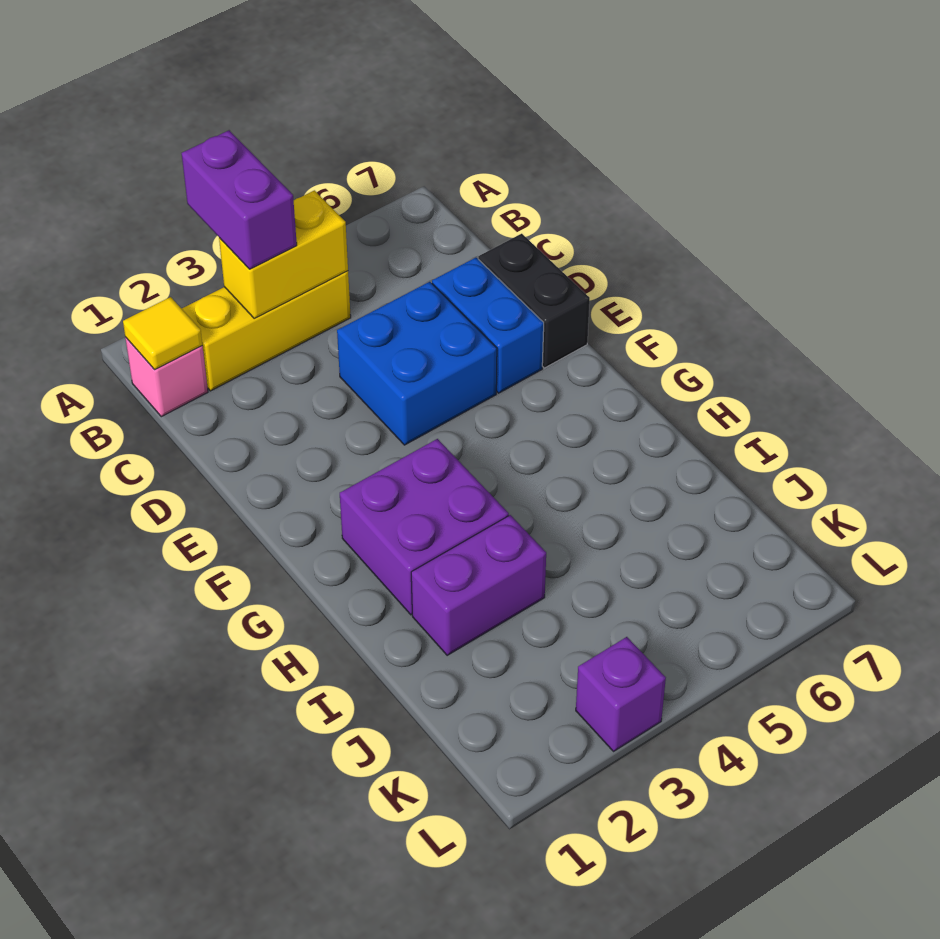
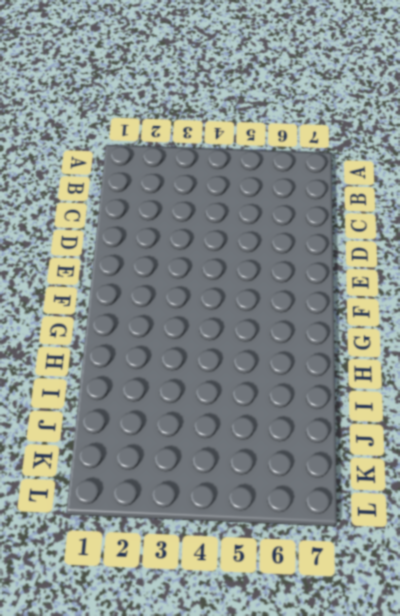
none -> pink 1x1 brick [125,337,208,417]
none -> yellow 1x3 brick [182,271,351,391]

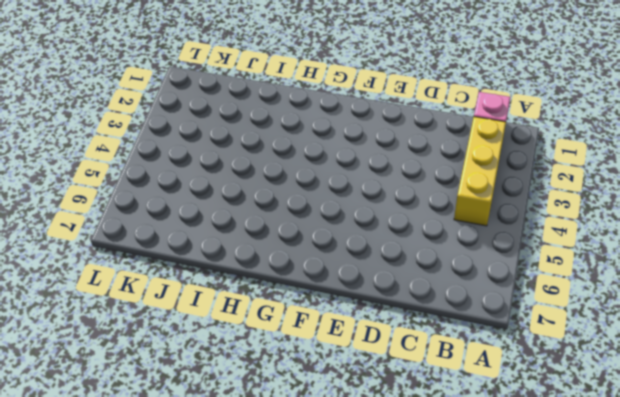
none -> blue 2x2 brick [337,282,497,445]
none -> blue 1x2 brick [432,258,544,393]

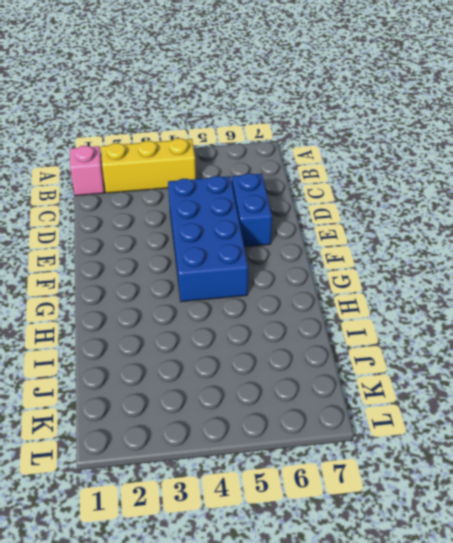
blue 2x4 brick [168,176,248,302] -> blue 2x2 brick [337,282,497,445]
none -> black 1x2 brick [478,234,590,368]
none -> purple 2x2 brick [340,439,509,615]

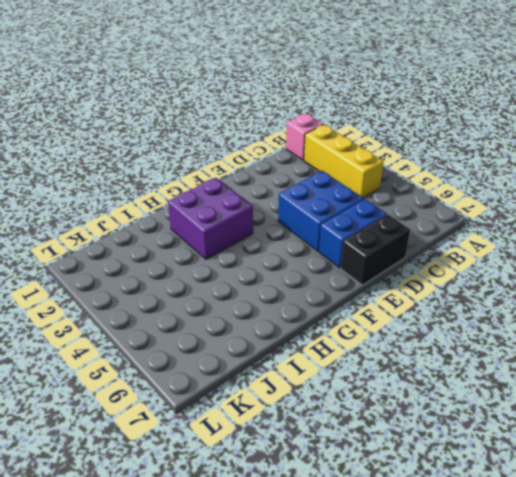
none -> purple 1x2 brick [411,515,546,655]
none -> purple 1x1 brick [576,637,666,751]

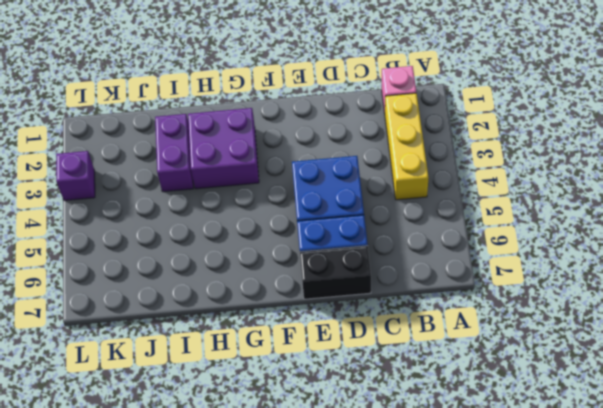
none -> yellow 1x1 tile [123,297,202,370]
none -> yellow 1x2 brick [219,190,348,318]

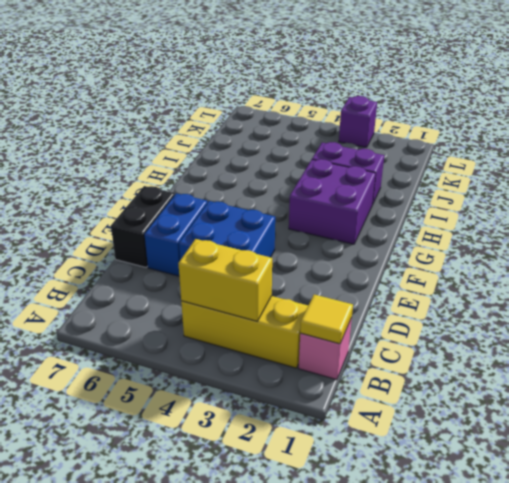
none -> purple 1x2 brick [182,130,297,269]

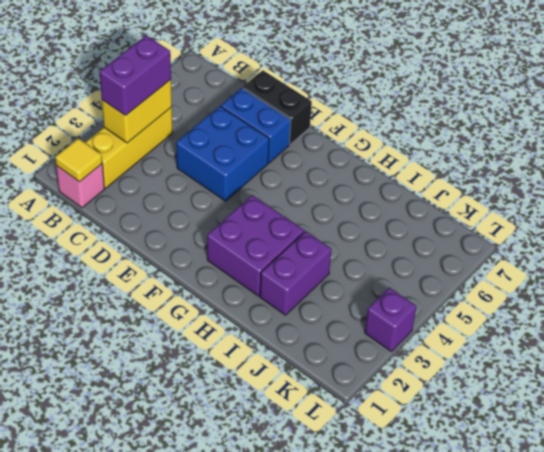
purple 1x2 brick [100,35,171,115] -> purple 1x2 brick turned to [182,130,297,269]

